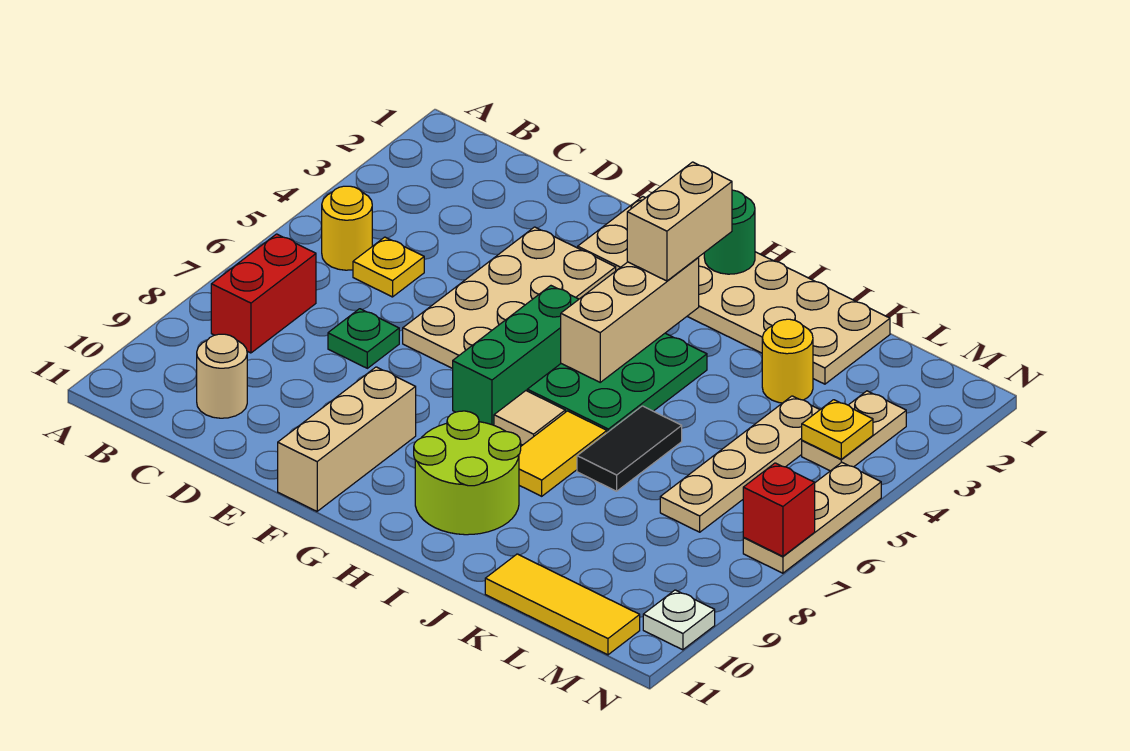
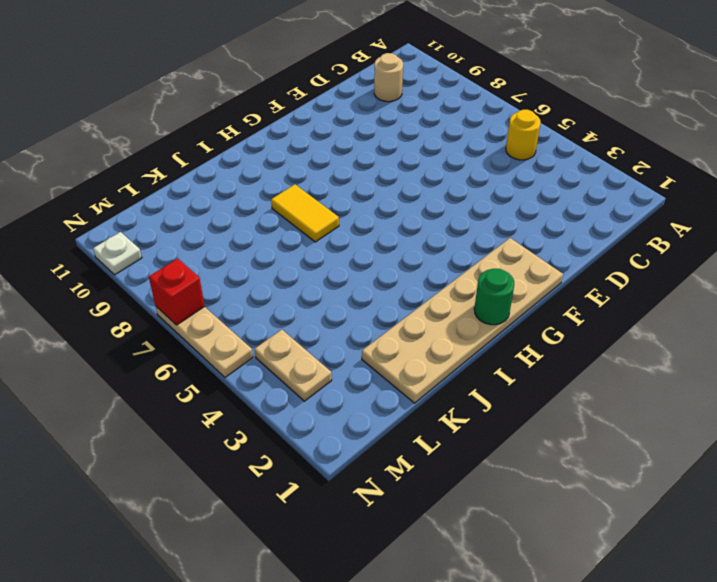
none -> red 1x2 brick [211,234,316,353]
none -> yellow 1x1 plate [353,237,424,297]
none -> green 1x1 plate [328,309,399,368]

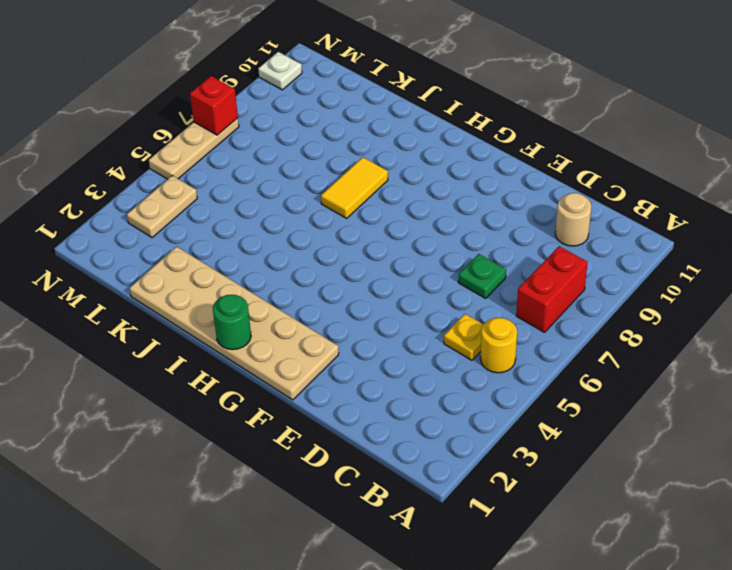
none -> tan 2x4 plate [403,227,616,369]
none -> tan 1x3 brick [278,367,416,511]
none -> green 1x3 brick [453,286,579,425]

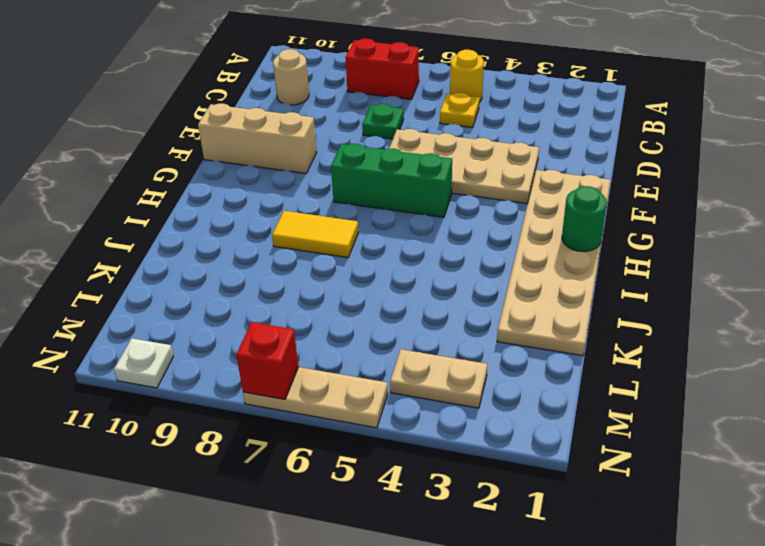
none -> green 2x3 plate [527,333,707,432]
none -> tan 1x1 tile [494,391,565,445]
none -> lime 2x2 round brick [414,411,521,535]

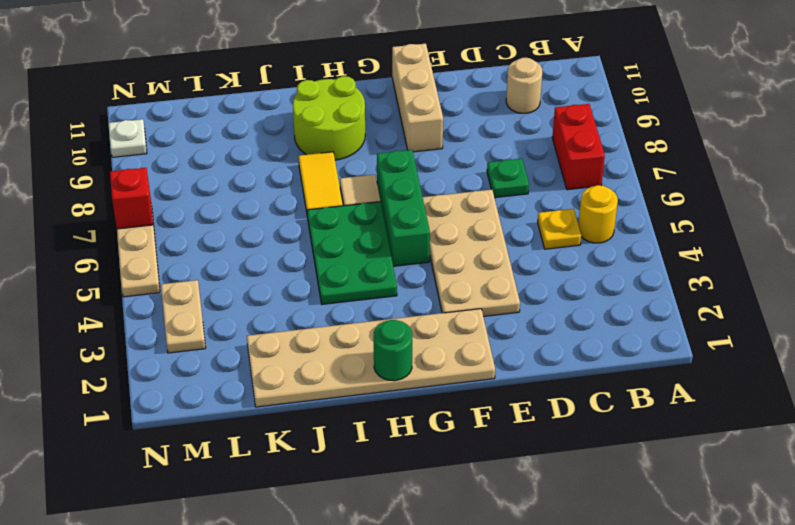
none -> black 1x2 tile [577,406,682,491]
none -> yellow 1x1 round brick [762,319,813,403]
none -> yellow 1x3 tile [485,554,640,655]

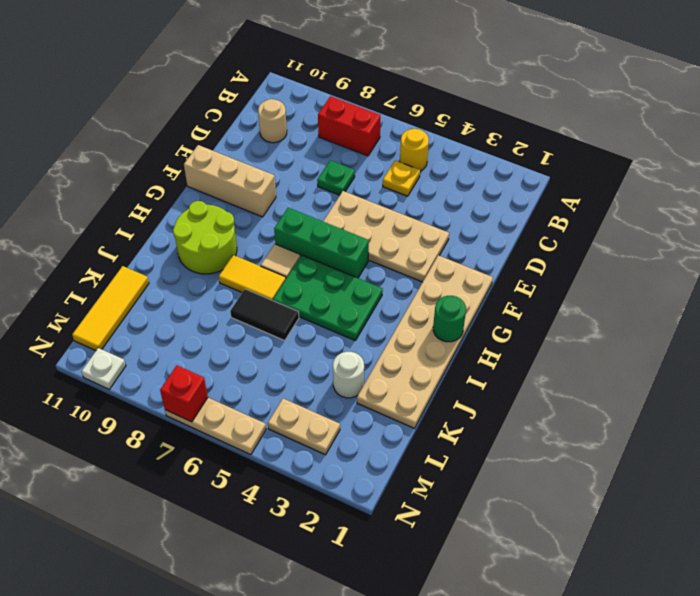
white 1x1 round brick [333,352,364,398] -> yellow 1x1 round brick [762,319,813,403]
none -> tan 1x4 plate [660,396,820,532]
none -> tan 1x3 brick [561,258,699,382]
none -> yellow 1x1 plate [802,400,873,459]

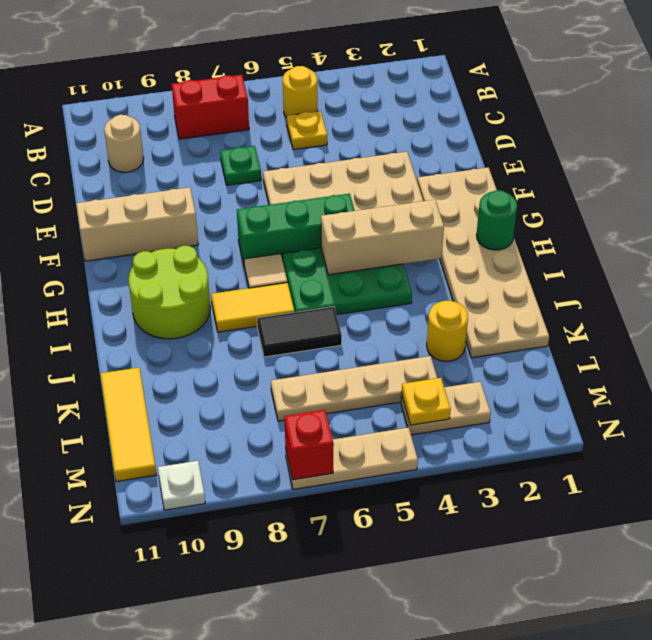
none -> tan 1x2 brick [627,162,732,281]

